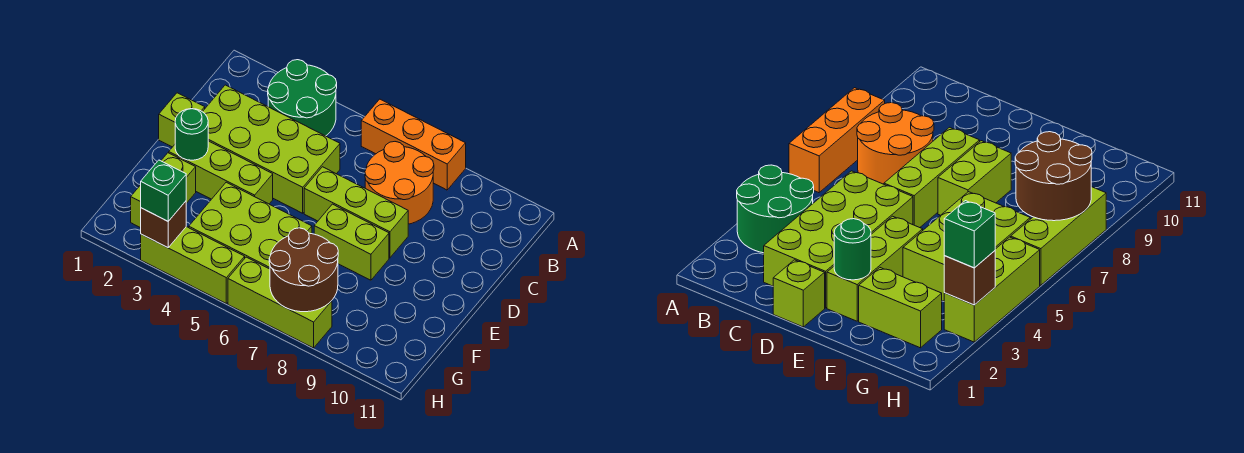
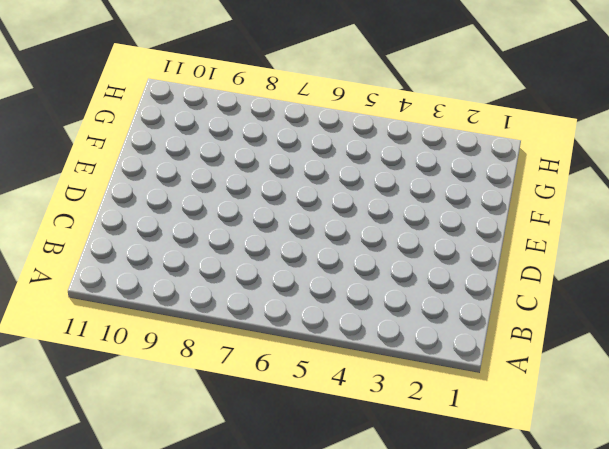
none -> green 2x2 round brick [268,60,337,136]
none -> orange 1x3 brick [361,99,466,190]
none -> orange 2x2 round brick [365,142,434,224]

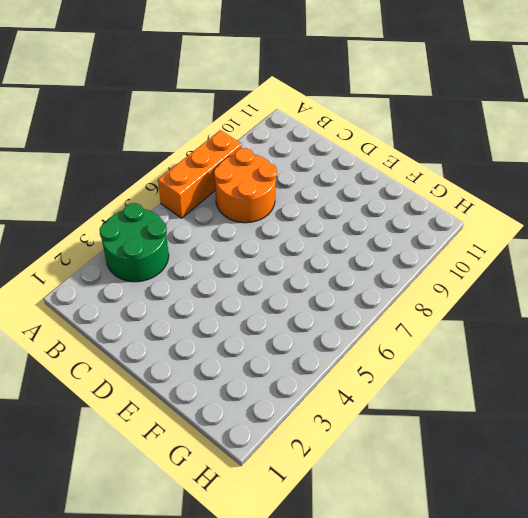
none -> lime 2x4 brick [203,85,340,213]
none -> lime 1x1 brick [159,93,205,147]
none -> lime 1x3 brick [304,167,408,258]

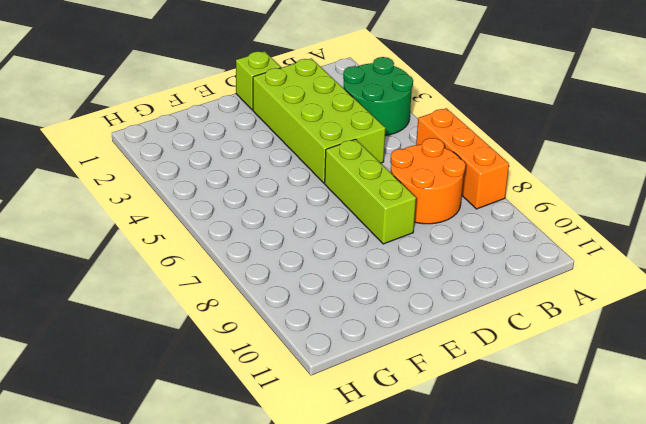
none -> lime 1x3 brick [169,141,273,204]
none -> lime 1x2 brick [314,204,389,280]
none -> lime 1x2 brick [131,153,196,228]

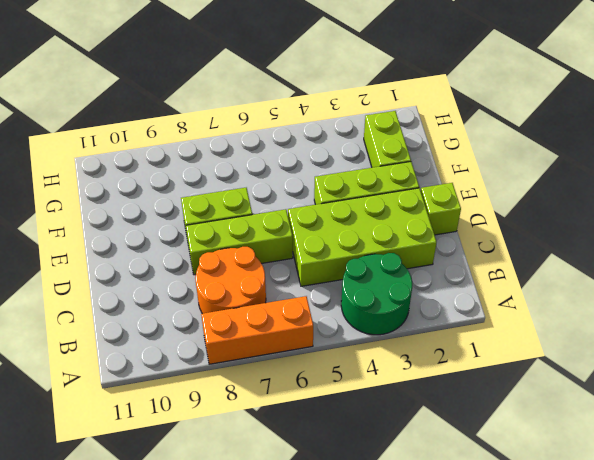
none -> lime 2x3 brick [189,182,312,269]
none -> lime 1x3 brick [141,227,245,303]
none -> lime 1x3 brick [228,257,332,348]

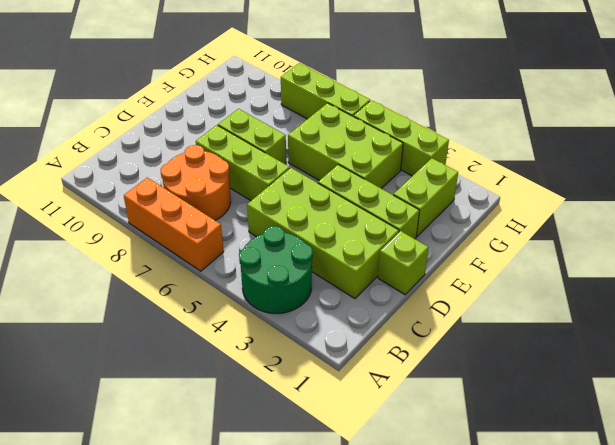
none -> green 1x1 round brick [175,109,208,160]
none -> brown 2x2 round brick [269,228,338,312]
none -> brown 1x1 brick [141,201,186,248]

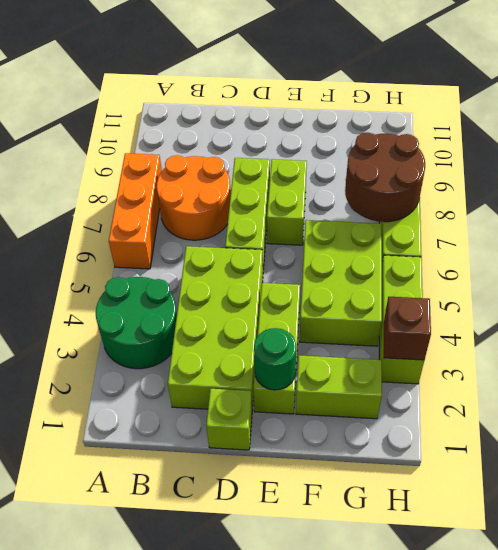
none -> green 1x1 brick [141,160,186,221]

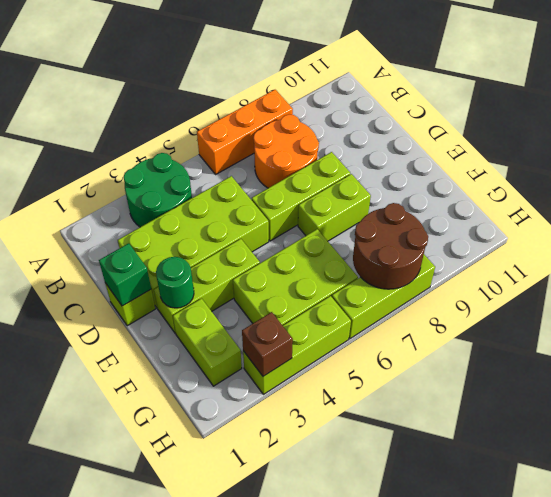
green 1x1 brick [99,243,151,306] -> green 1x1 brick moved to [141,160,186,221]

